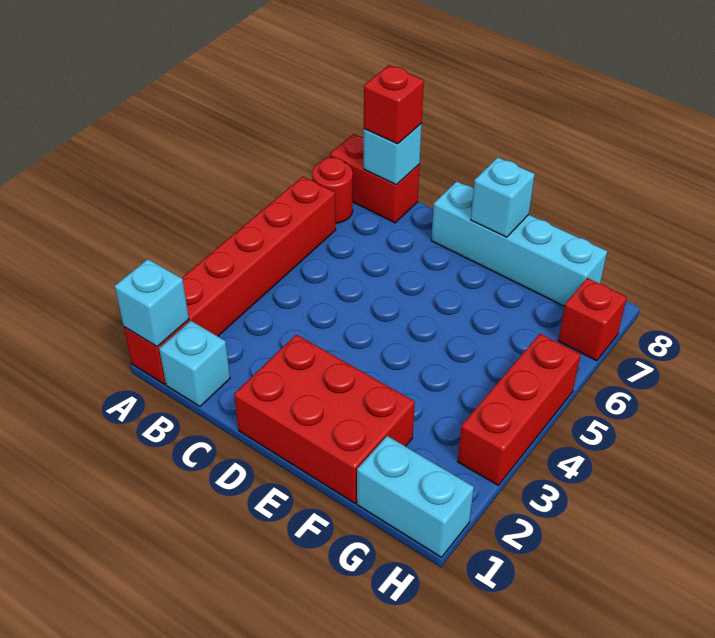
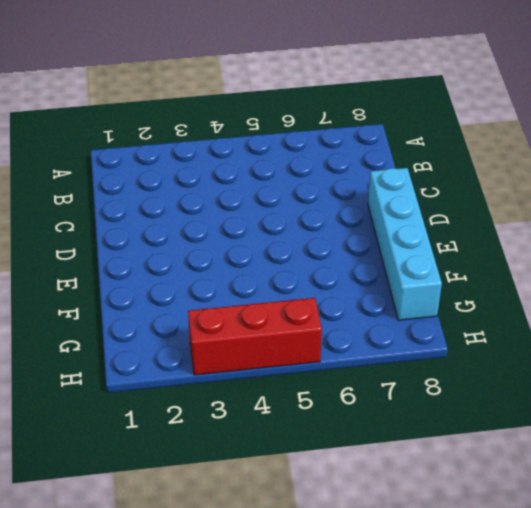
none -> red 1x6 brick [124,177,336,384]
none -> red 1x1 round brick [312,157,353,223]
none -> red 1x2 brick [330,134,420,223]

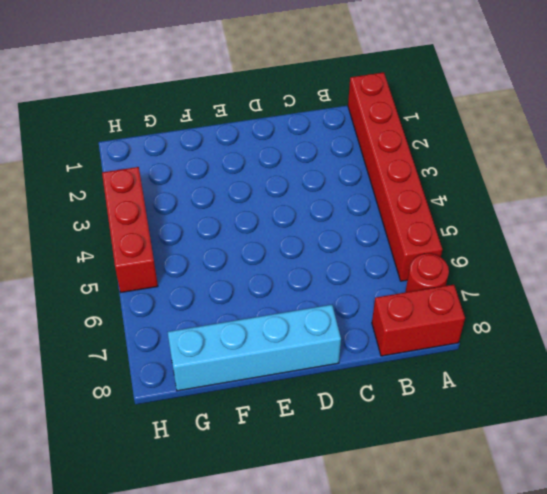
none -> cyan 1x1 brick [159,321,230,406]
none -> red 2x3 brick [234,335,415,503]
none -> cyan 1x2 brick [357,436,474,557]

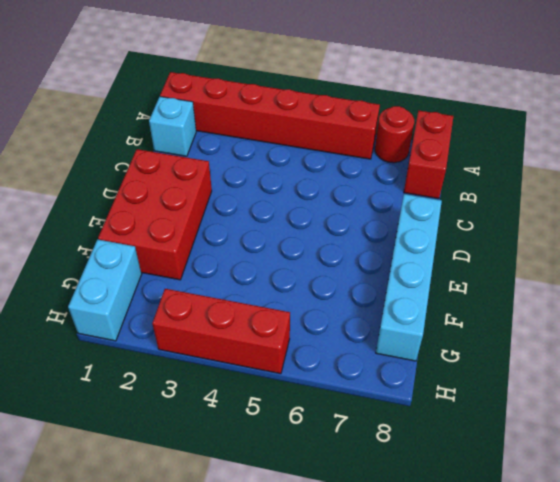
none -> red 1x1 brick [558,278,627,361]
none -> cyan 1x1 brick [115,259,189,347]
none -> cyan 1x1 brick [364,124,422,185]

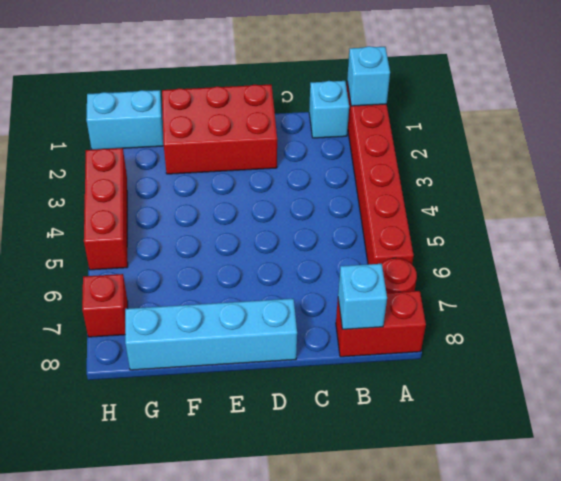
none -> cyan 1x1 brick [471,158,535,237]
none -> red 1x1 brick [364,65,424,144]

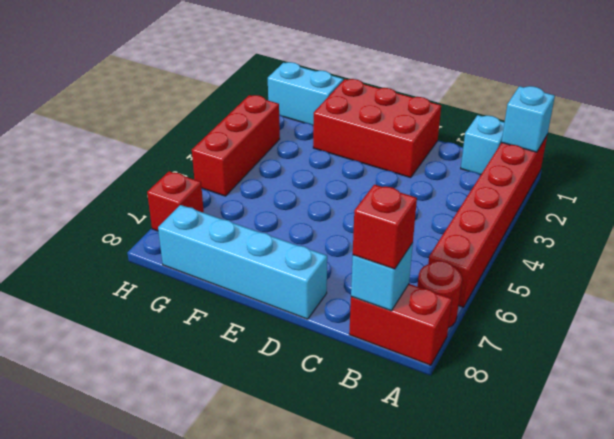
none -> cyan 1x1 brick [471,158,535,237]

